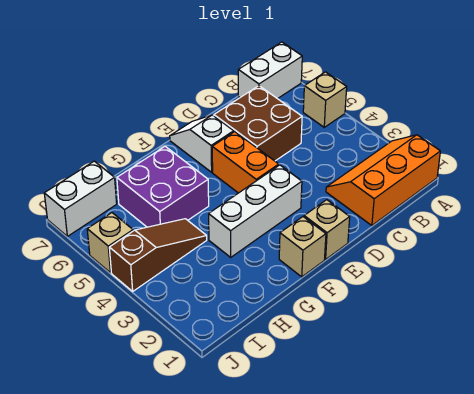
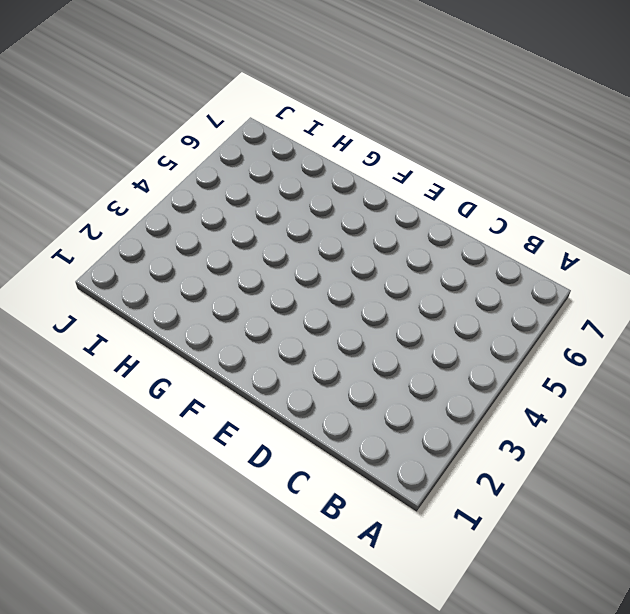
none -> orange 2x3 slope [326,135,440,226]
none -> tan 1x1 brick [303,72,347,127]
none -> white 1x2 brick [238,42,302,99]

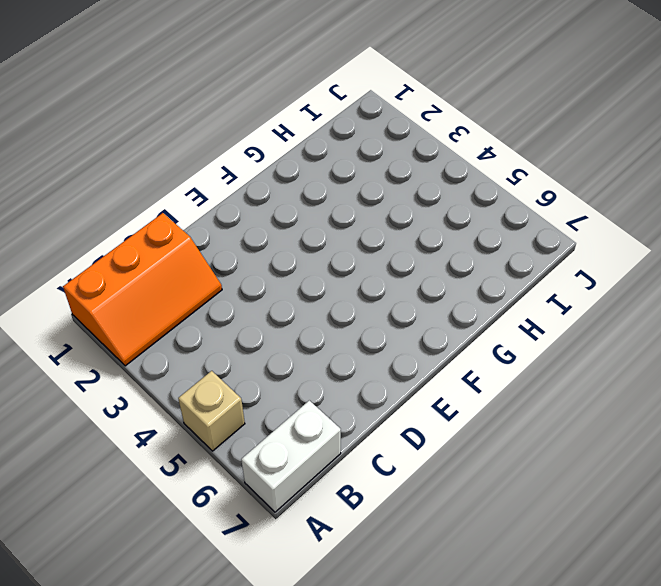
none -> brown 2x2 brick [214,86,302,161]
none -> tan 1x1 brick [304,200,350,259]
none -> white 1x3 brick [209,165,302,257]

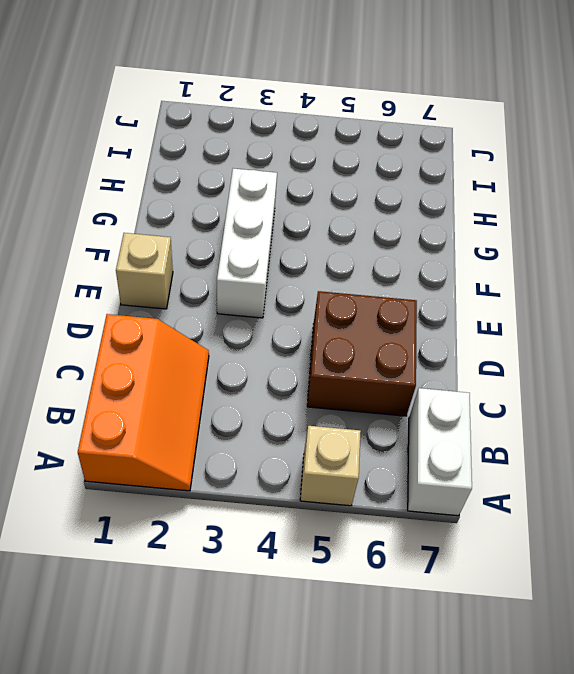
none -> orange 1x2 brick [212,132,279,193]
none -> white 1x2 slope [170,115,234,172]
none -> tan 1x1 brick [279,217,326,277]

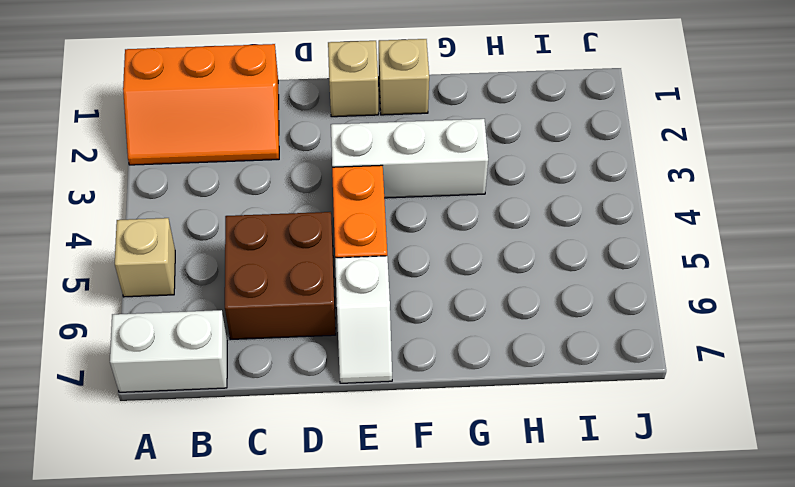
none -> purple 2x2 brick [117,146,209,227]
none -> brown 1x3 slope [109,219,207,291]
none -> white 1x2 brick [44,161,117,236]

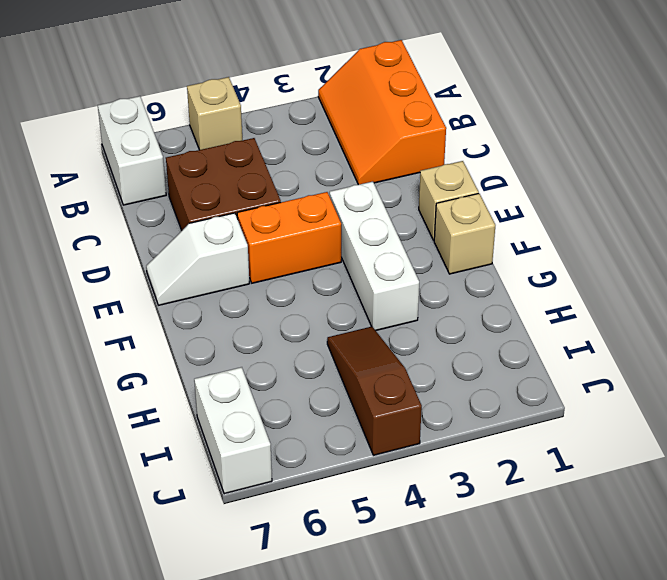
none -> purple 2x2 brick [117,146,209,227]
none -> tan 1x1 brick [87,213,133,273]

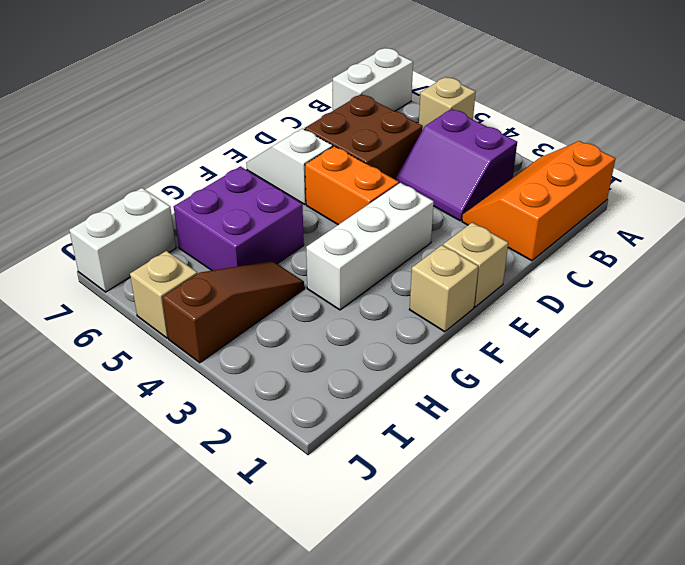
purple 2x2 slope [396,109,517,221] -> none

